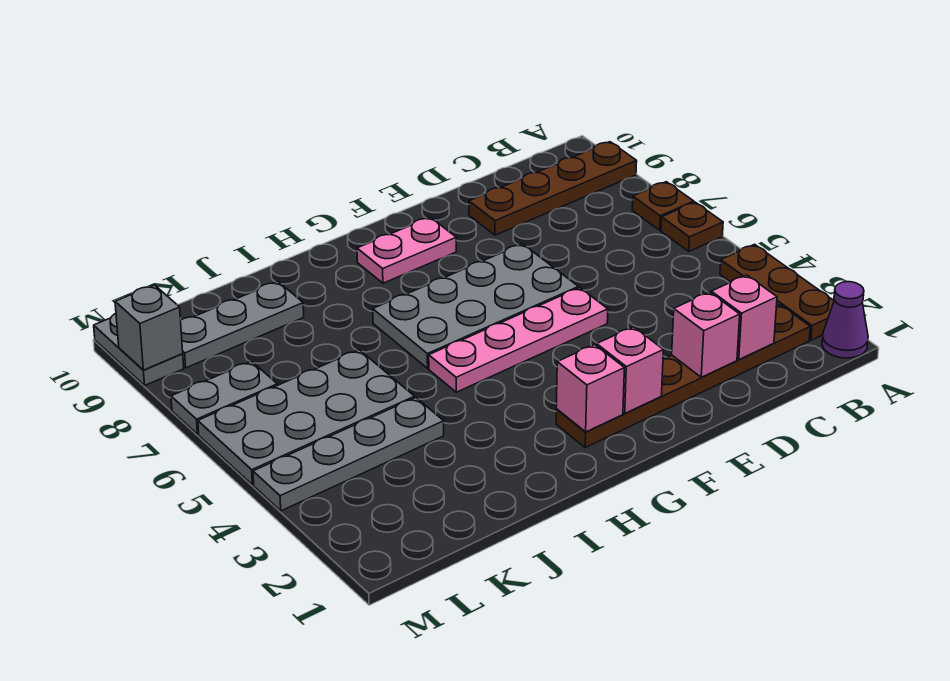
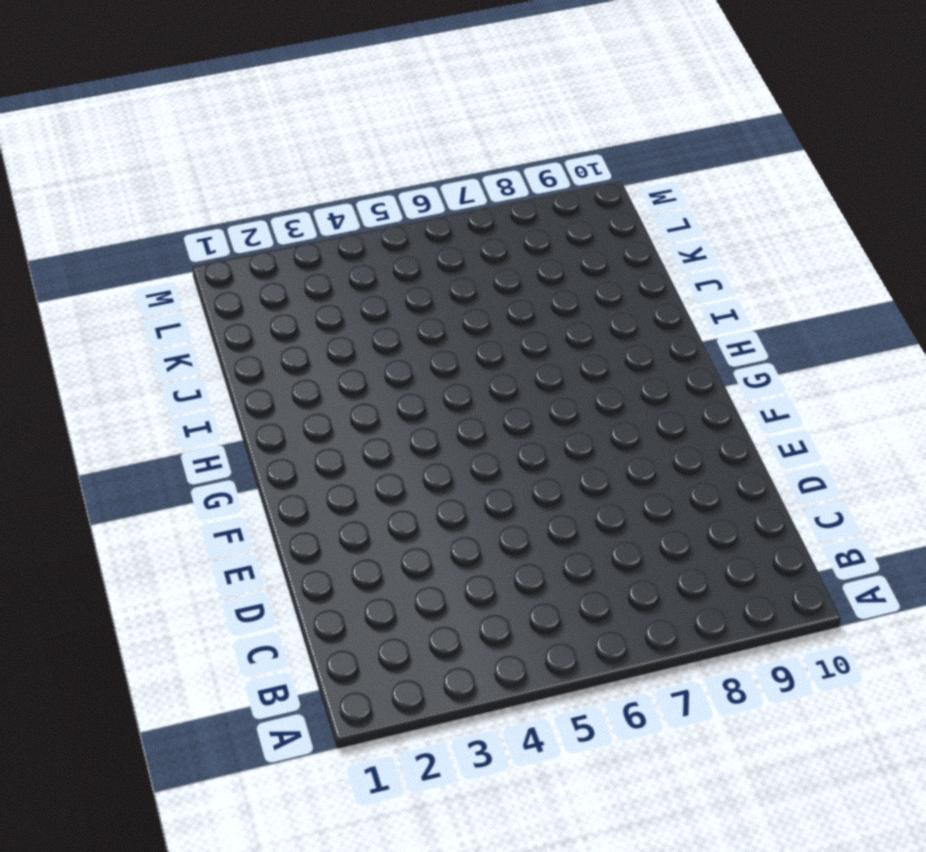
none -> purple 1x1 cone [822,282,868,358]
none -> brown 1x3 plate [720,244,834,340]
none -> brown 1x1 plate [661,202,723,251]

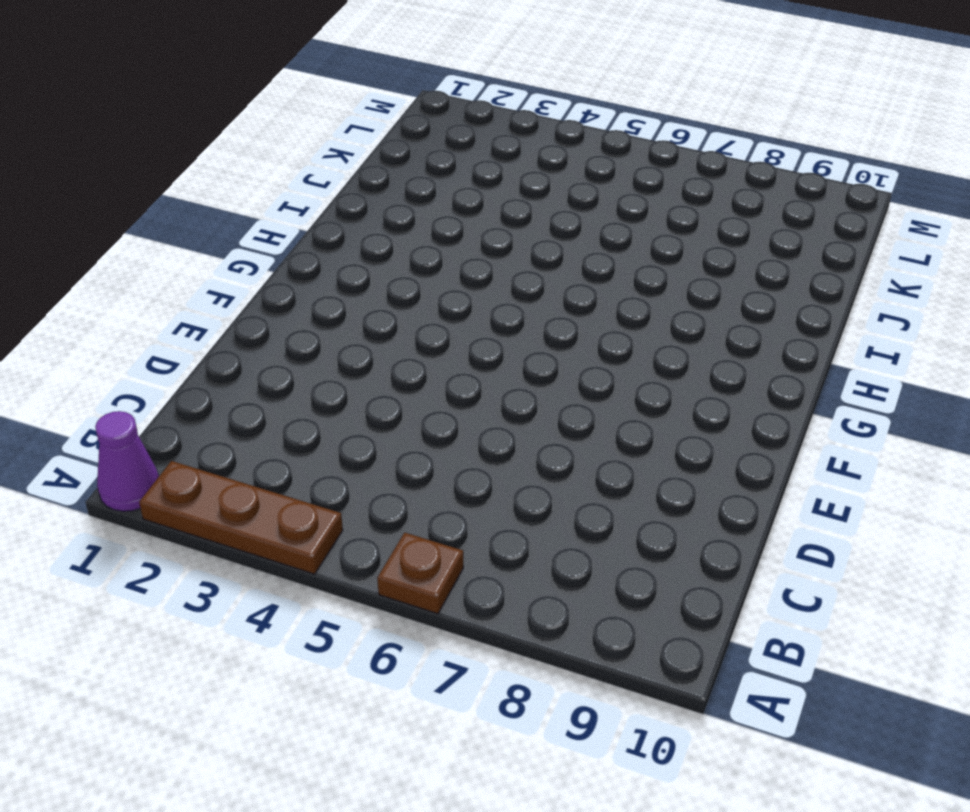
none -> brown 1x1 plate [632,182,694,230]
none -> brown 1x4 plate [469,142,637,235]
none -> brown 1x6 plate [556,305,810,448]

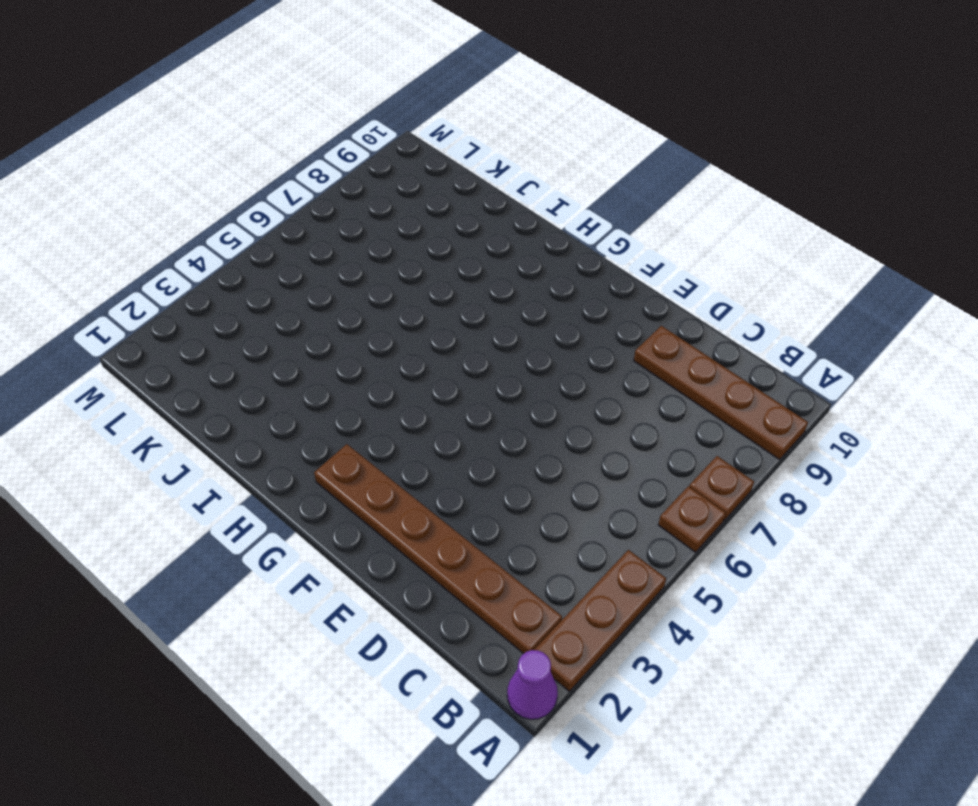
none -> pink 1x4 plate [429,288,608,392]
none -> grey 2x4 plate [373,244,578,368]
none -> pink 1x2 plate [357,217,456,283]

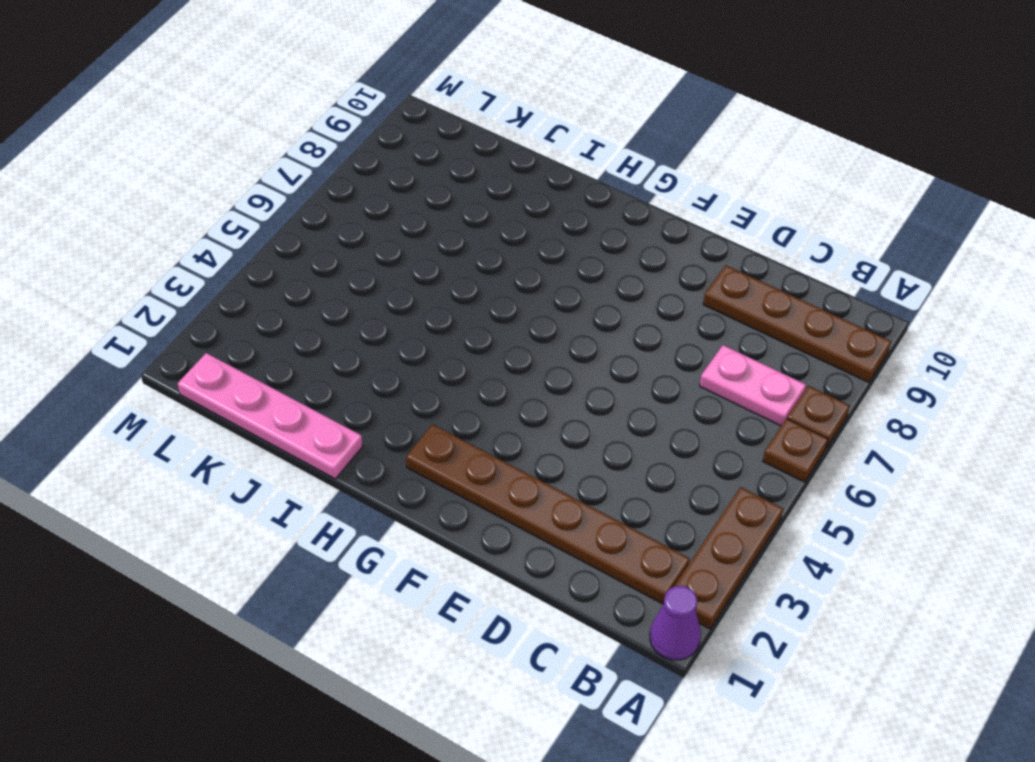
pink 1x2 plate [700,345,806,426] -> pink 1x2 plate moved to [357,217,456,283]
pink 1x4 plate [178,353,363,479] -> pink 1x4 plate moved to [429,288,608,392]
none -> grey 2x4 plate [373,244,578,368]
none -> grey 1x4 plate [253,398,444,511]
none -> grey 2x4 plate [198,350,415,485]

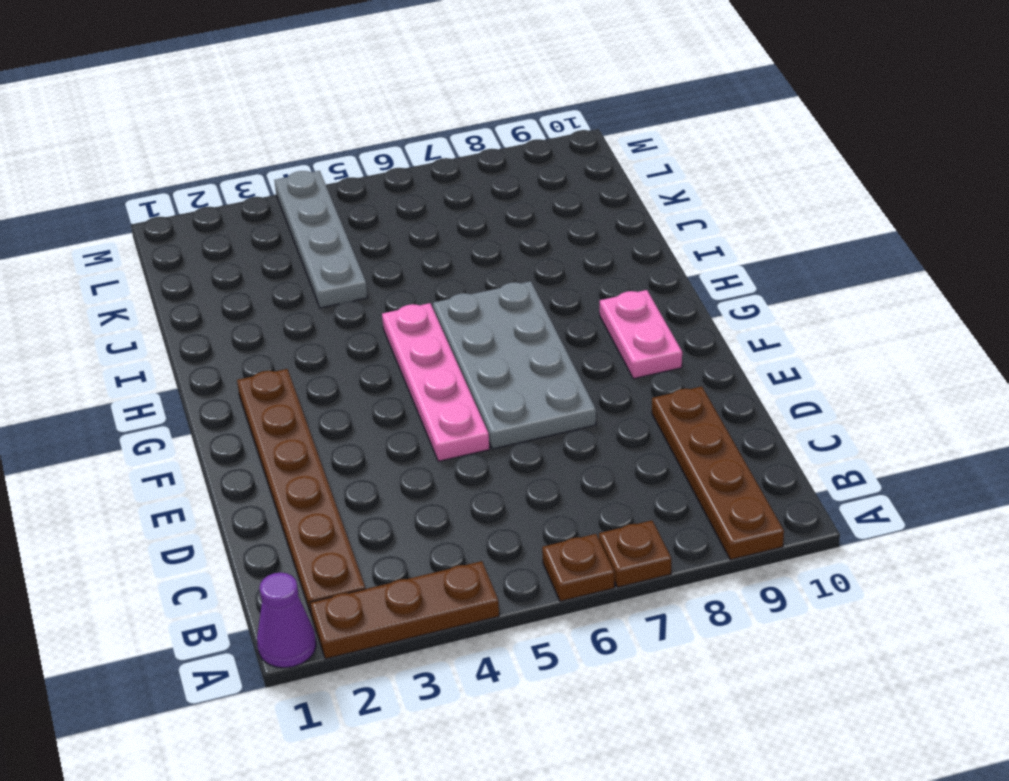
none -> grey 2x4 plate [198,350,415,485]
none -> grey 1x3 plate [181,281,304,368]
none -> grey 1x2 plate [171,361,277,434]

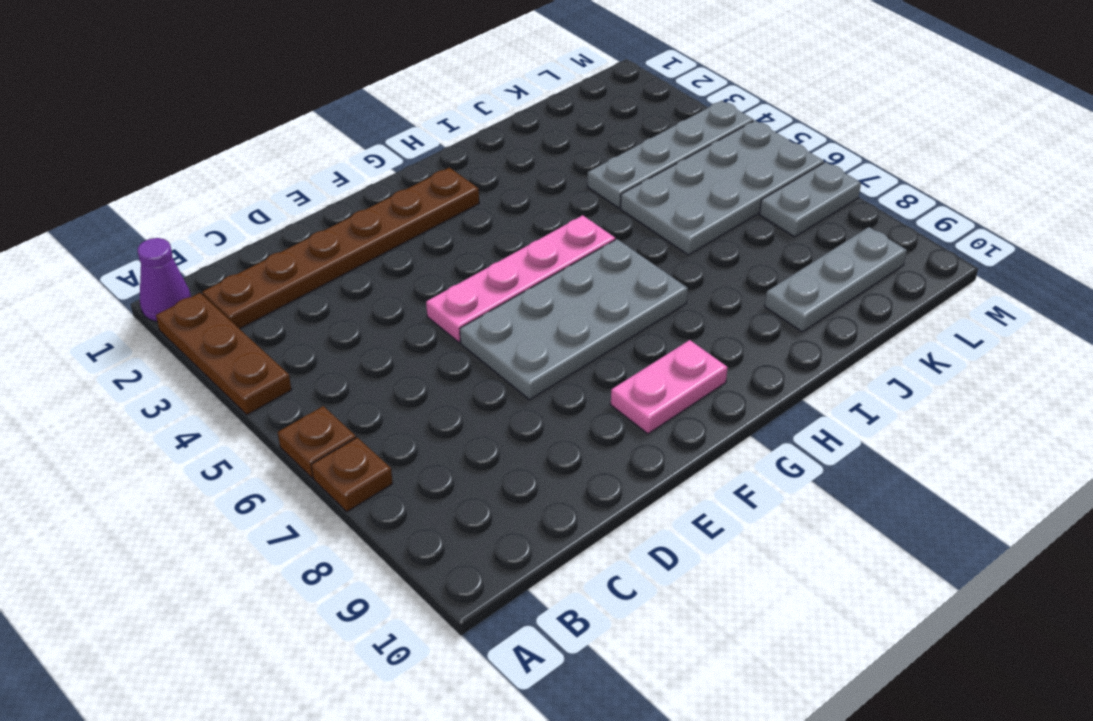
none -> brown 1x4 plate [469,142,637,235]
none -> grey 1x2 plate [94,314,184,385]
none -> pink 1x1 brick [711,275,777,359]

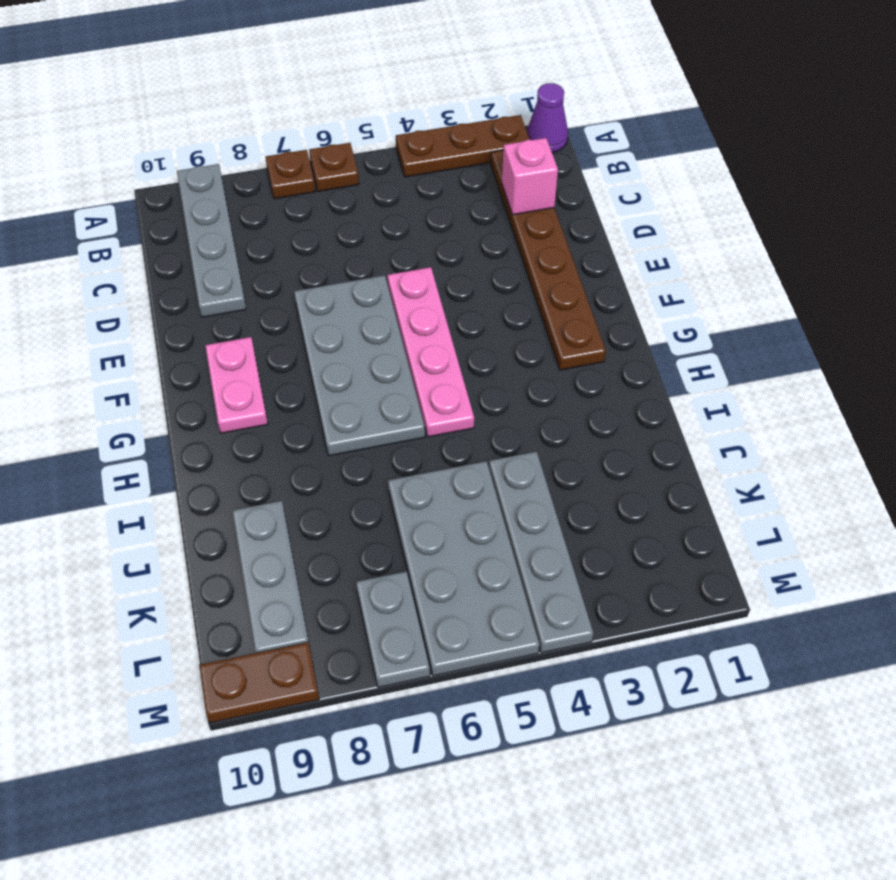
grey 1x4 plate [177,164,246,317] -> brown 1x4 plate [469,142,637,235]
brown 1x2 plate [199,642,319,723] -> grey 1x2 plate [94,314,184,385]
none -> pink 1x1 brick [672,292,740,377]
none -> pink 1x1 brick [597,327,663,413]
none -> pink 1x1 brick [556,345,624,432]

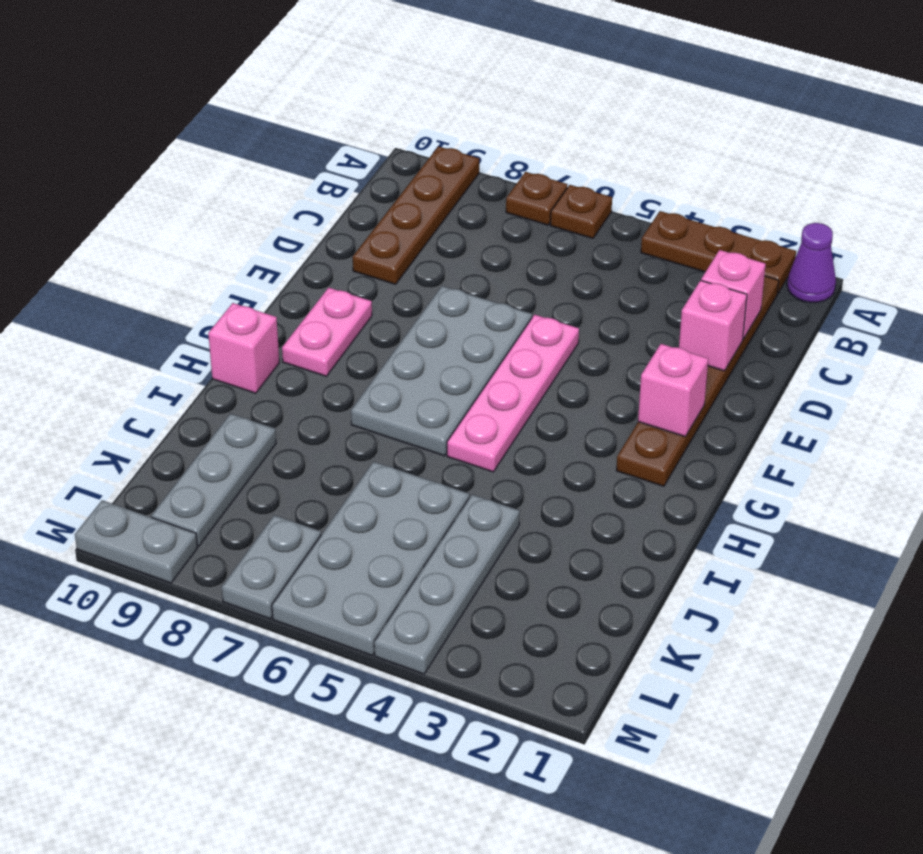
pink 1x1 brick [208,303,279,393] -> pink 1x1 brick moved to [556,345,624,432]
none -> grey 1x1 brick [115,285,183,370]

